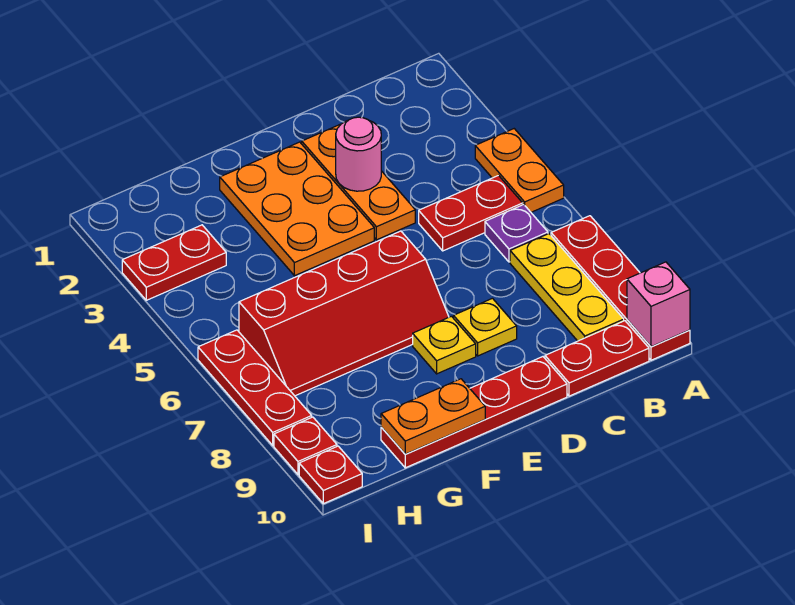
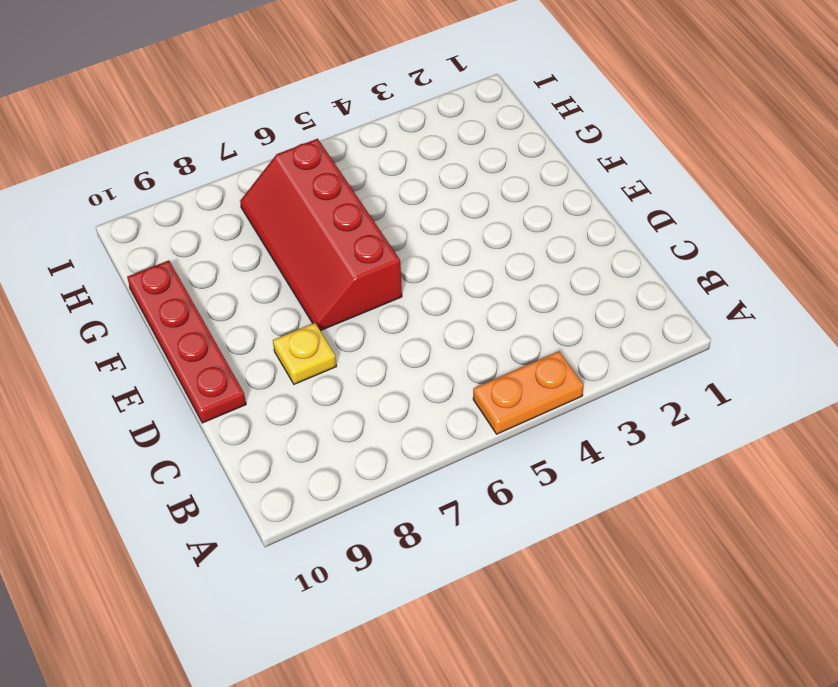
none -> red 1x4 plate [551,216,690,360]
none -> red 1x2 plate [419,176,523,251]
none -> purple 1x1 plate [485,205,548,262]

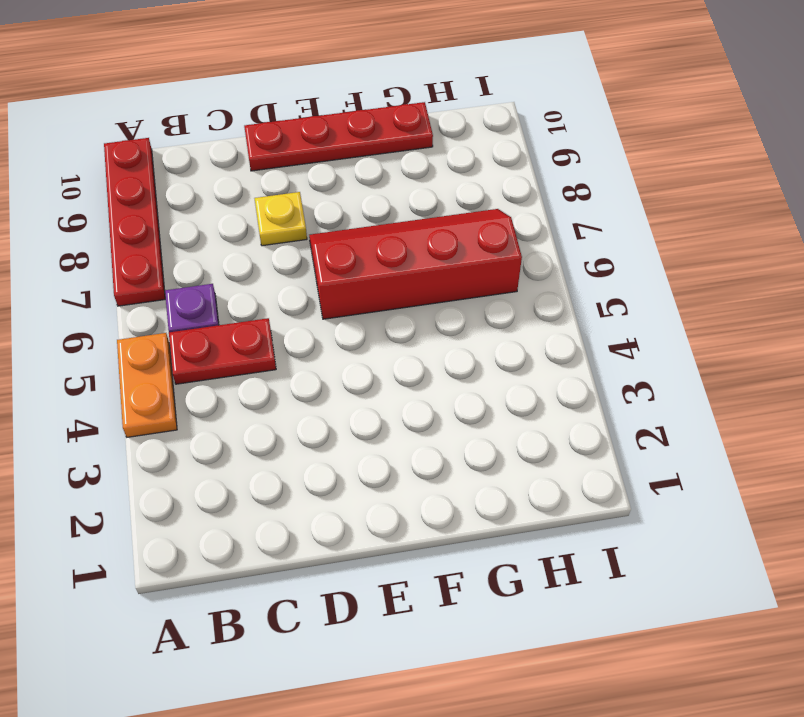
none -> yellow 1x3 plate [510,234,624,341]
none -> red 1x2 plate [545,321,649,396]
none -> orange 1x3 plate [302,124,415,240]

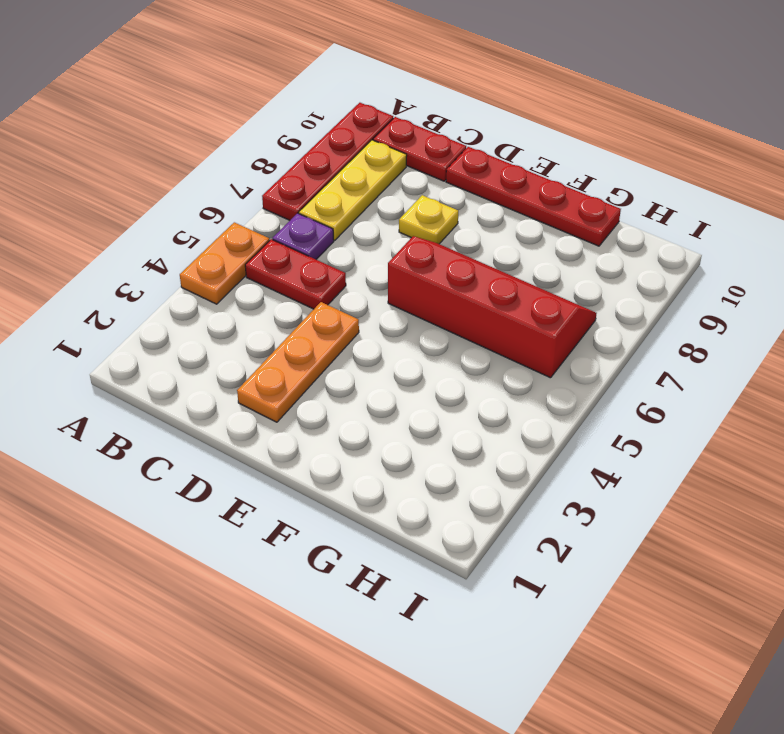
none -> orange 2x3 plate [220,142,374,276]
none -> yellow 1x1 plate [413,316,476,374]
none -> red 1x2 plate [122,225,226,300]

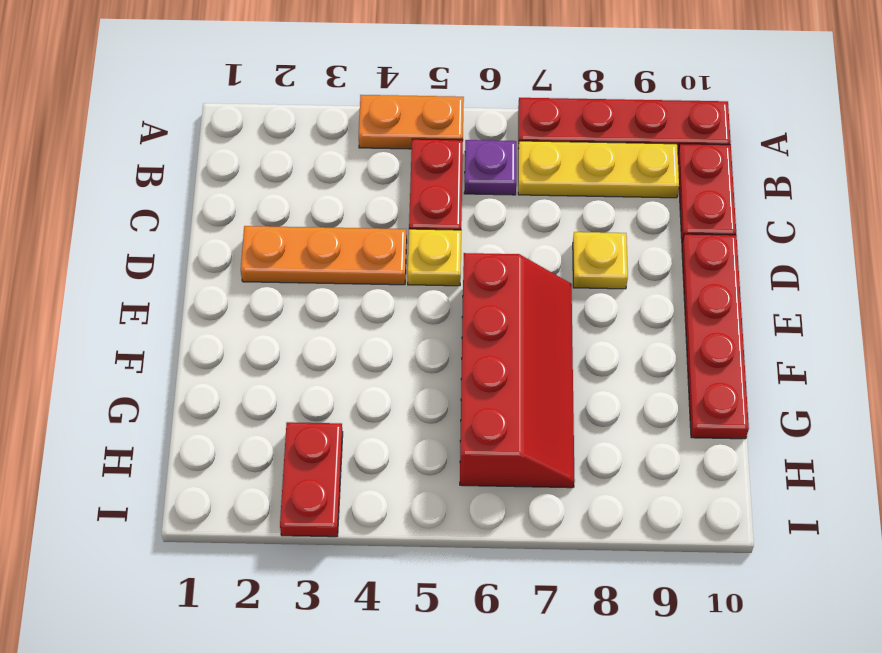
yellow 1x1 plate [408,229,461,286] -> yellow 1x1 plate moved to [413,316,476,374]
none -> orange 2x3 plate [220,142,374,276]
none -> red 1x3 plate [198,330,312,445]
none -> red 1x1 plate [274,417,337,475]

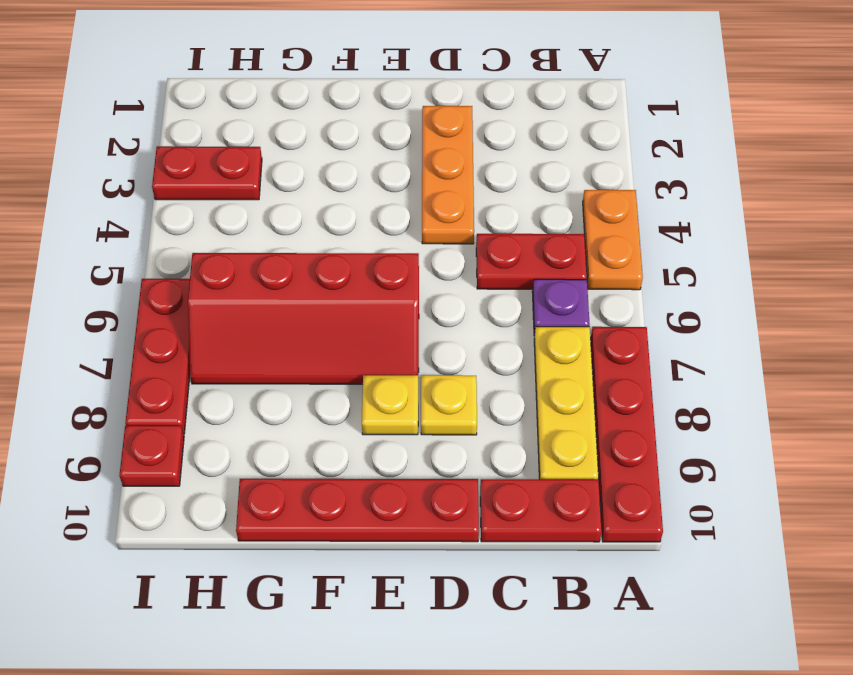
none -> orange 2x3 plate [220,142,374,276]
none -> red 1x1 plate [299,446,362,504]
none -> pink 1x1 brick [627,262,690,347]

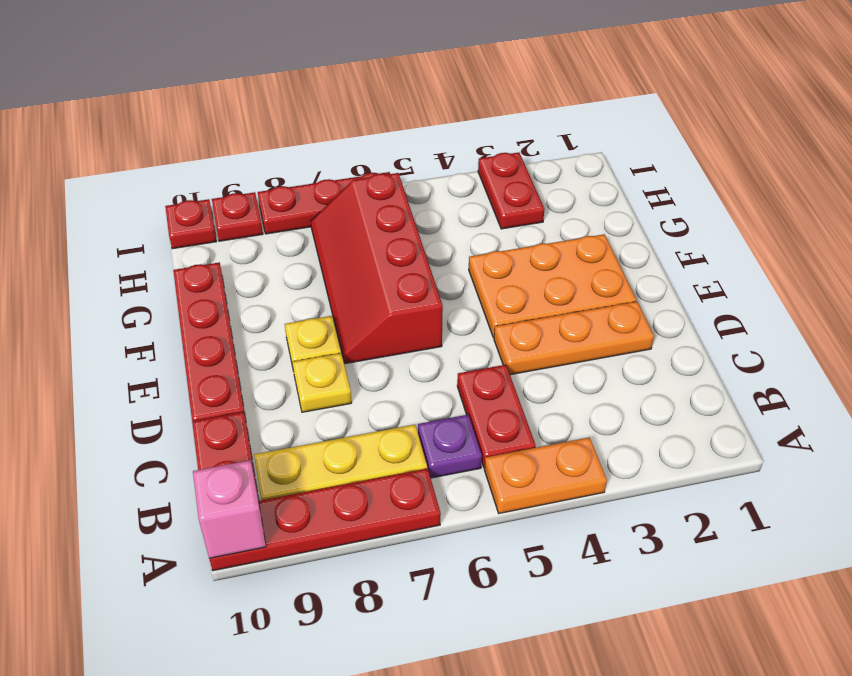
none -> pink 1x1 round brick [336,117,381,191]
none -> orange 1x2 plate [381,379,485,454]

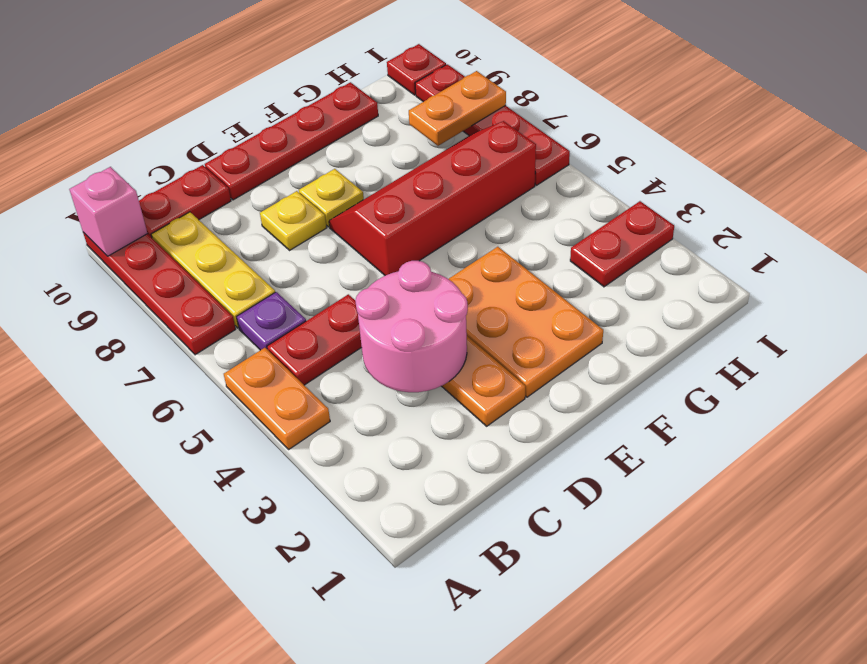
pink 2x2 round brick [355,261,468,392] -> pink 1x1 round brick [336,117,381,191]
orange 1x2 plate [409,71,506,146] -> orange 1x2 plate moved to [381,379,485,454]

